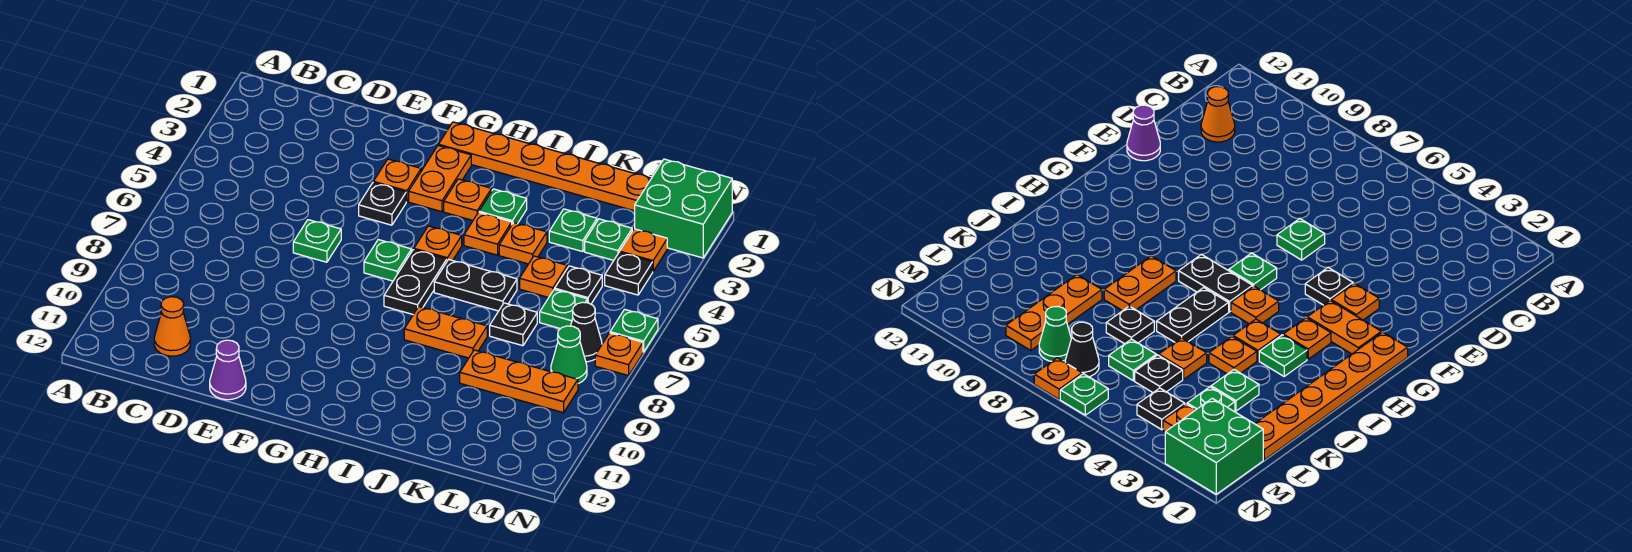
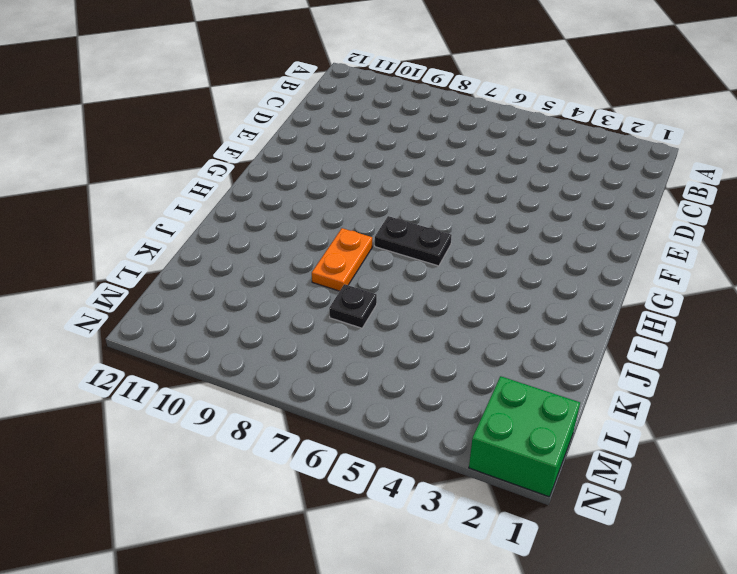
none -> orange 1x1 cone [154,297,190,356]
none -> green 1x1 plate [293,220,341,262]
none -> purple 1x1 cone [210,340,246,400]
none -> orange 1x1 plate [373,159,421,202]

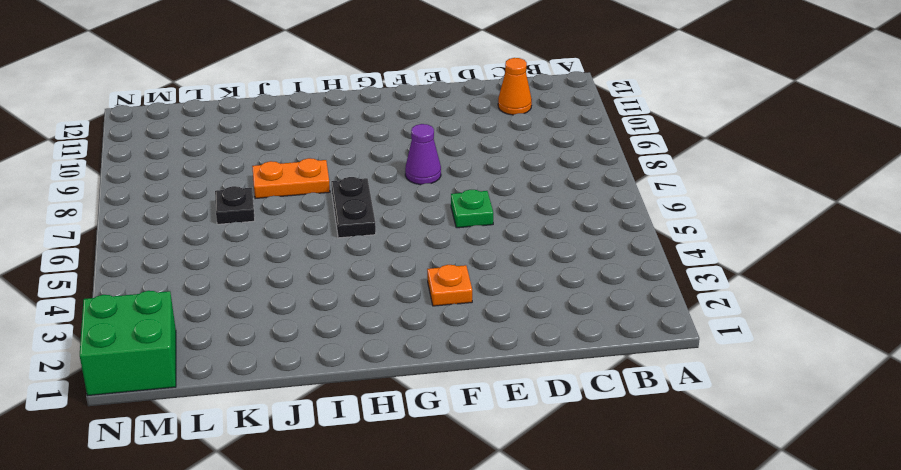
purple 1x1 cone [405,124,441,185] -> purple 1x1 cone moved to [210,340,246,400]
none -> black 1x1 plate [359,183,406,225]
none -> orange 1x6 plate [438,122,651,211]
none -> orange 1x2 plate [409,146,471,212]
none -> green 1x1 plate [364,240,412,281]

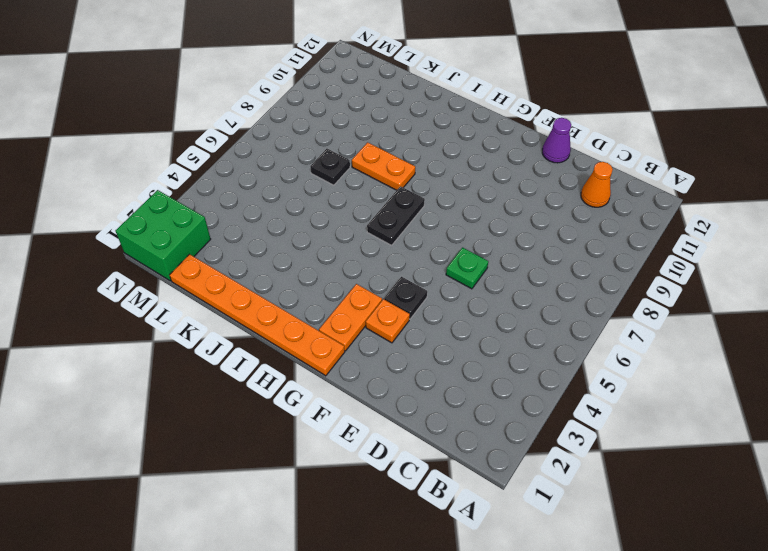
none -> green 1x1 plate [364,240,412,281]
none -> orange 1x1 plate [444,179,492,220]
none -> orange 1x1 plate [414,226,462,261]
none -> green 1x1 plate [479,189,527,224]

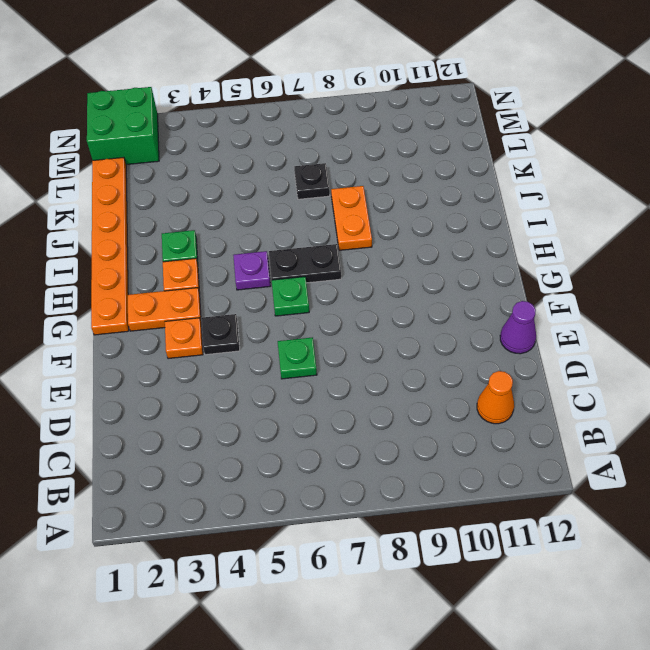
purple 1x1 plate [233,251,270,290] -> orange 1x1 plate [414,226,462,261]
none -> orange 1x1 plate [464,213,512,255]
none -> black 1x2 plate [434,260,517,311]
none -> orange 1x1 plate [499,223,547,264]
none -> green 1x1 plate [549,209,597,252]

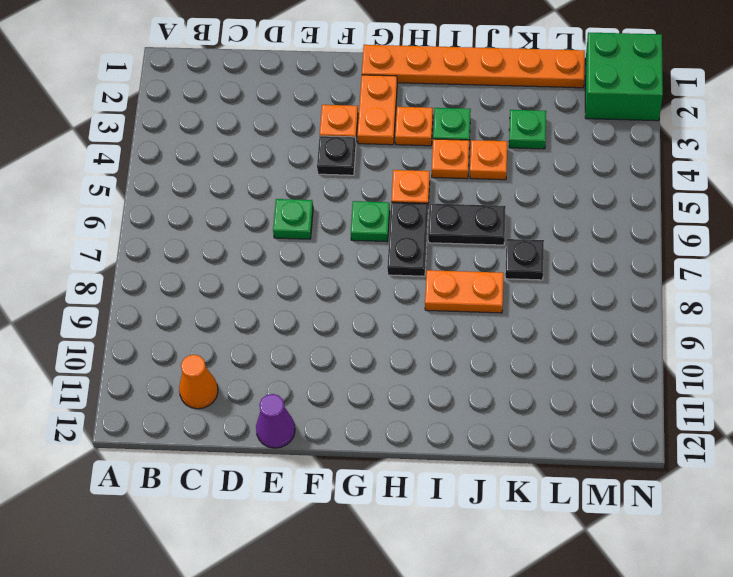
none -> orange 1x1 plate [520,256,567,297]
none -> orange 1x3 plate [460,350,578,413]
none -> green 1x1 plate [585,219,632,260]
none -> black 1x1 plate [555,266,602,304]

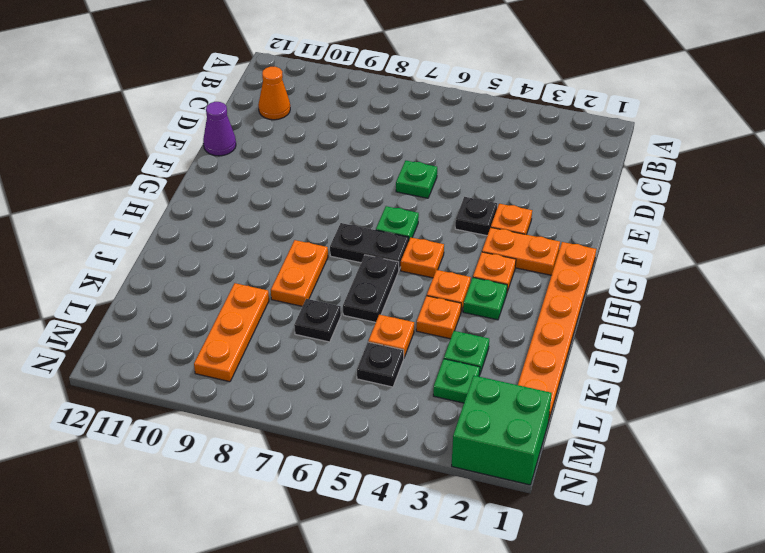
none -> green 1x1 plate [540,289,587,329]
none -> orange 1x1 plate [620,229,667,271]
none -> black 1x1 plate [605,252,653,295]
none -> black 1x1 cone [571,302,602,362]

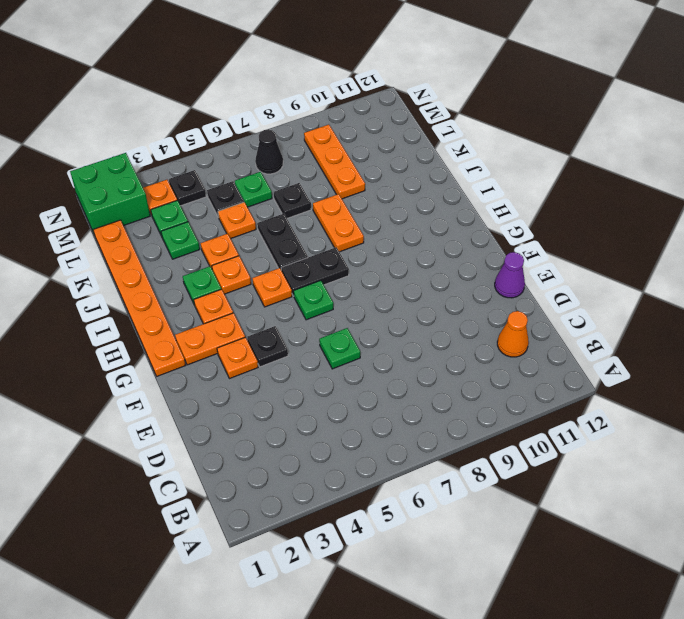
none -> green 1x1 cone [551,326,587,384]
none -> green 1x1 plate [610,309,658,352]
none -> orange 1x1 plate [595,333,643,376]

